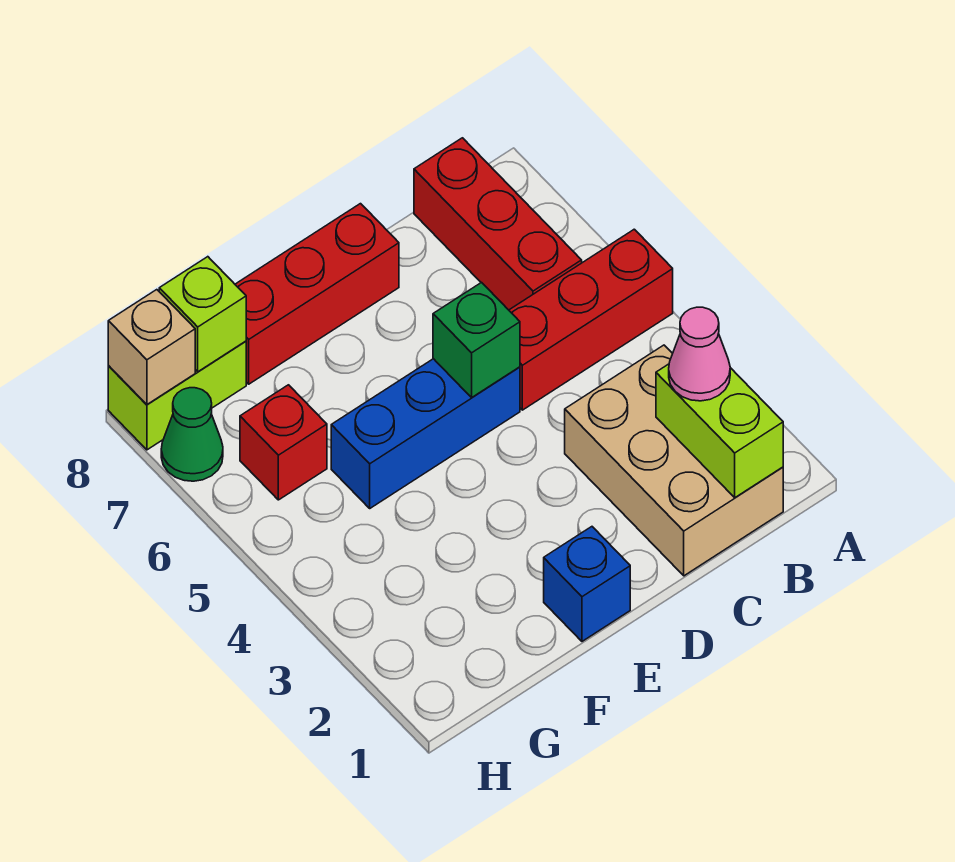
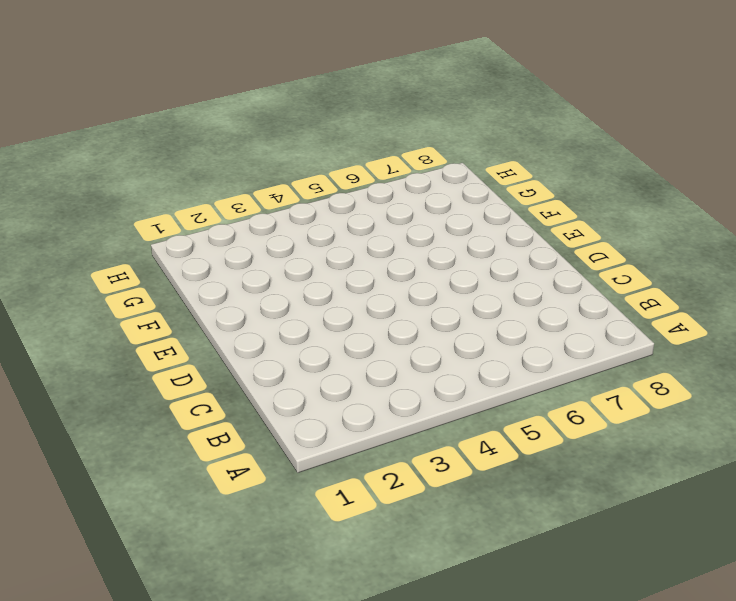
none -> red 1x3 brick [509,229,673,410]
none -> tan 2x3 brick [565,345,783,576]
none -> red 1x3 brick [414,138,582,310]

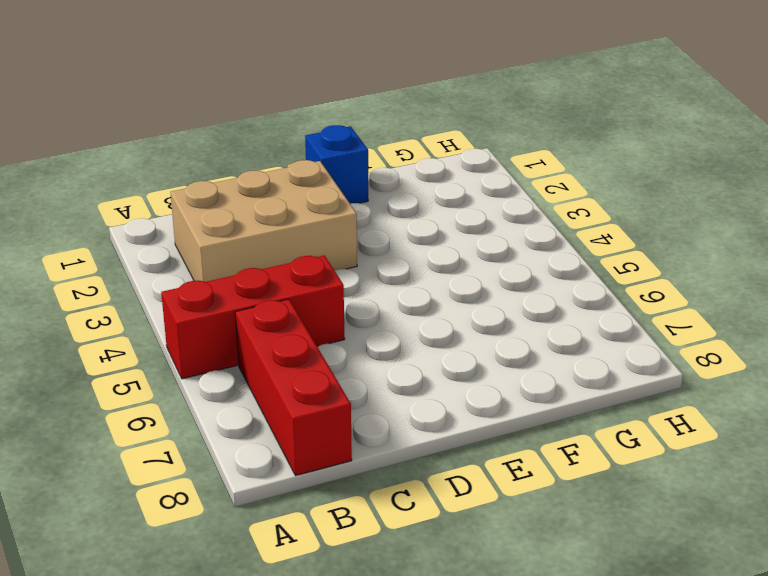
tan 2x3 brick [170,160,357,282] -> tan 2x3 brick turned to [565,345,783,576]
none -> blue 1x3 brick [331,359,520,508]
none -> red 1x3 brick [235,204,399,384]
none -> red 1x1 brick [240,385,327,500]

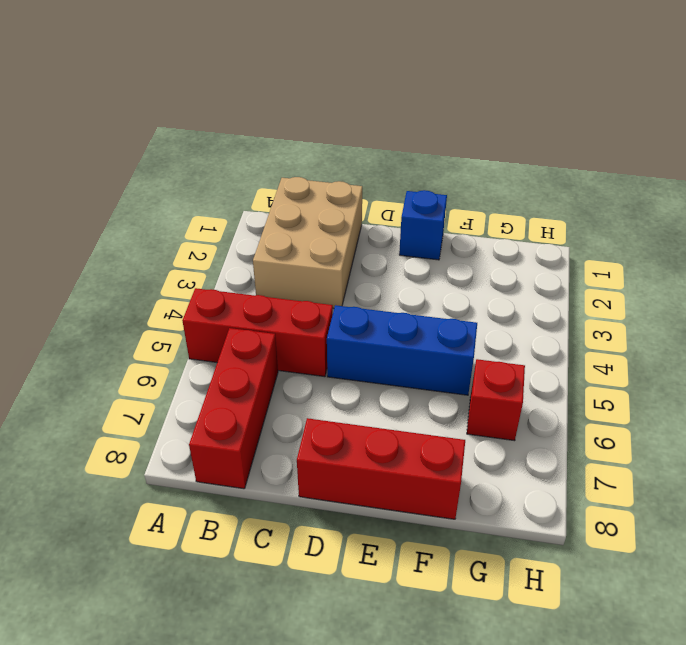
none -> lime 1x2 brick [108,341,246,450]
none -> green 1x1 cone [161,388,223,481]
none -> lime 1x2 brick [656,364,783,498]

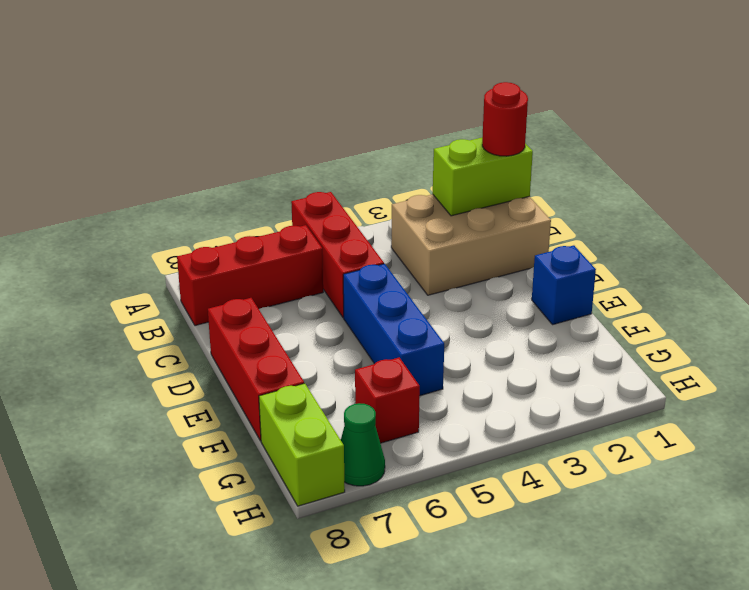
red 1x1 round brick [482,82,528,156] -> none
none -> green 1x1 brick [433,283,520,397]
none -> lime 1x1 brick [159,257,246,372]
none -> tan 1x1 brick [108,290,195,404]

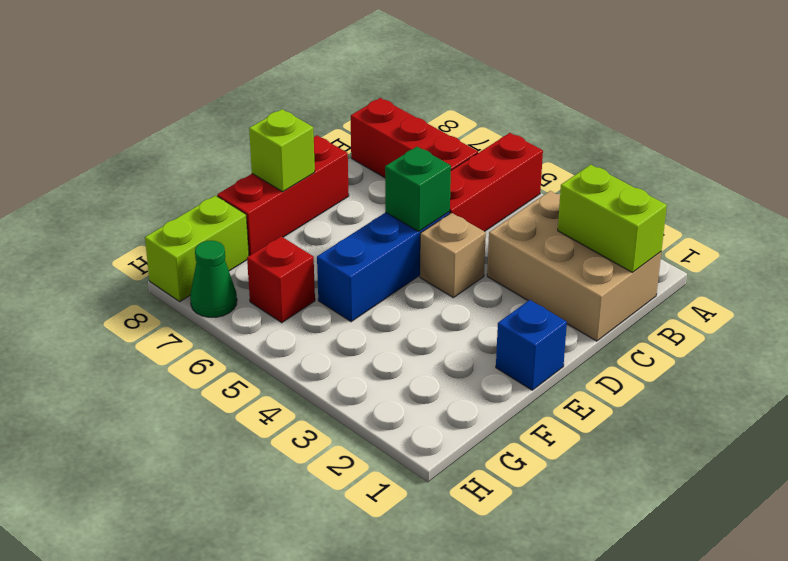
tan 1x1 brick [420,213,486,298] -> tan 1x1 brick moved to [108,290,195,404]
lime 1x1 brick [249,109,315,192] -> lime 1x1 brick moved to [159,257,246,372]
none -> pink 1x1 cone [669,307,730,401]

